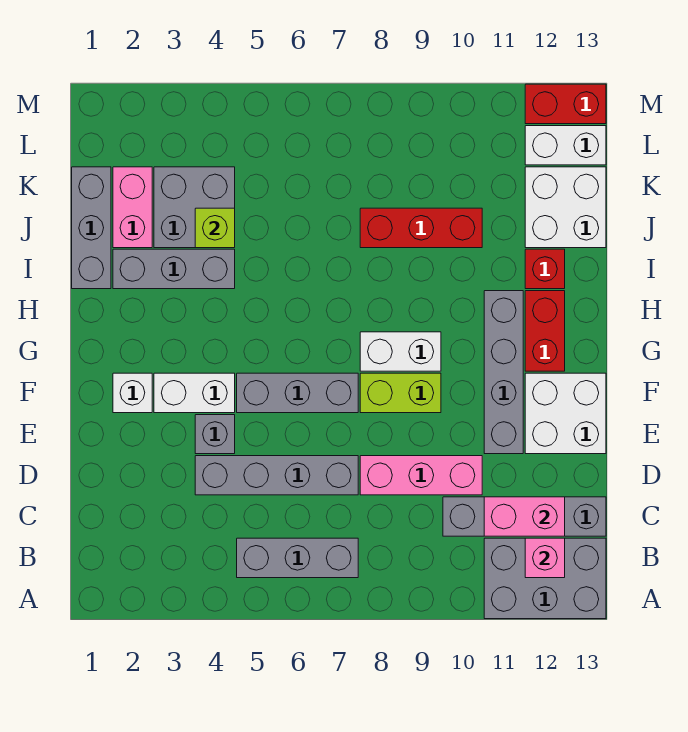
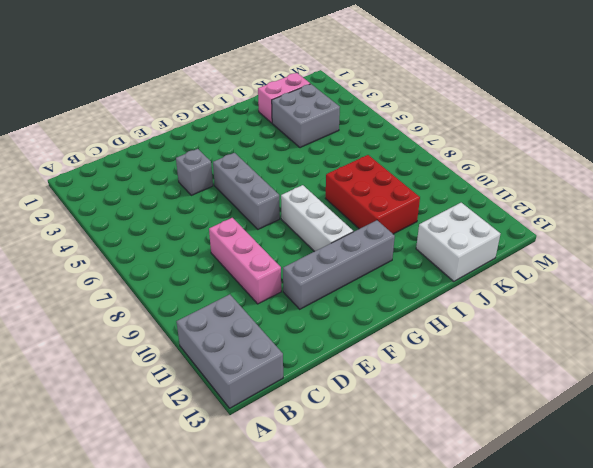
white 1x3 brick [281,185,353,252] -> white 1x2 brick [360,332,441,371]
red 2x3 brick [325,155,420,234] -> red 1x3 brick [360,208,482,248]
none -> grey 1x3 brick [237,538,358,578]
none -> grey 1x4 brick [443,497,606,536]
none -> grey 1x4 brick [195,456,358,495]

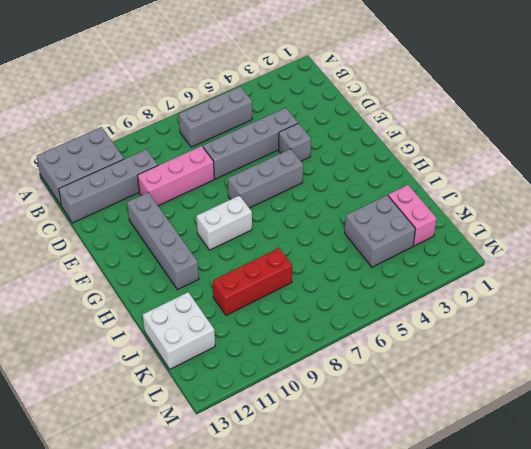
none -> white 2x2 brick [525,373,606,454]
none -> white 1x1 brick [113,373,152,413]
none -> white 1x2 brick [154,373,235,413]

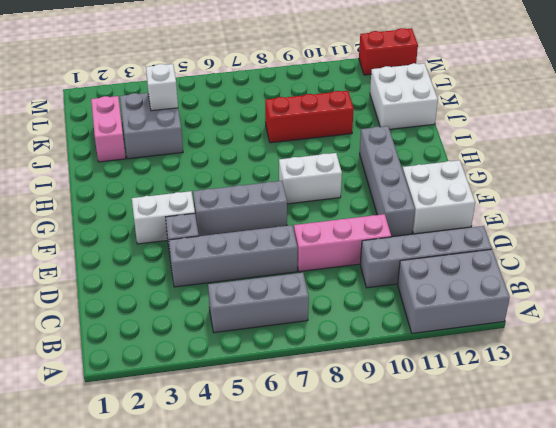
white 1x1 brick [146,64,178,111] -> white 1x1 brick moved to [113,373,152,413]
none -> lime 1x2 brick [360,373,441,413]
none -> red 1x2 brick [525,291,565,371]
none -> grey 1x3 brick [72,167,111,289]

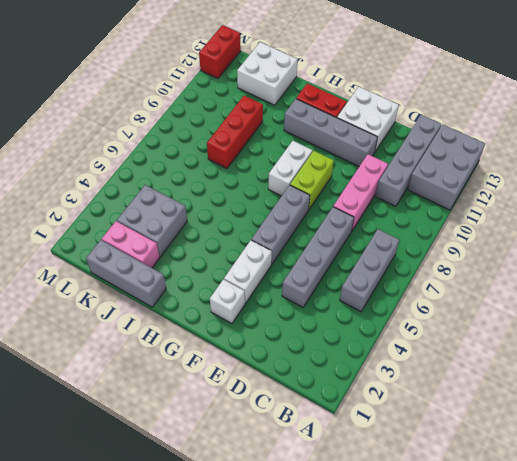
none -> grey 1x1 brick [195,415,235,454]
none -> grey 1x3 brick [113,249,235,289]
none -> red 1x1 brick [525,249,565,289]

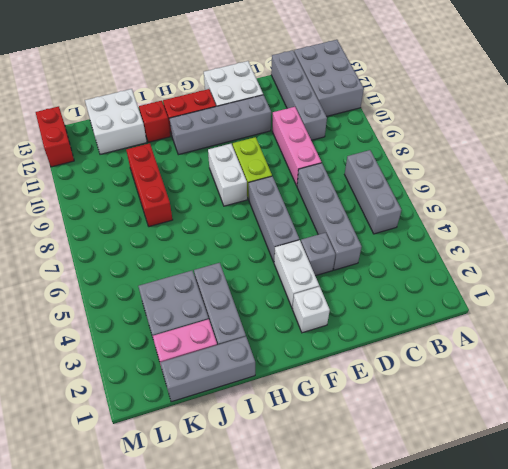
none -> white 1x2 brick [525,126,606,165]
none -> pink 1x1 brick [525,538,565,578]
none -> pink 1x2 brick [484,497,565,536]

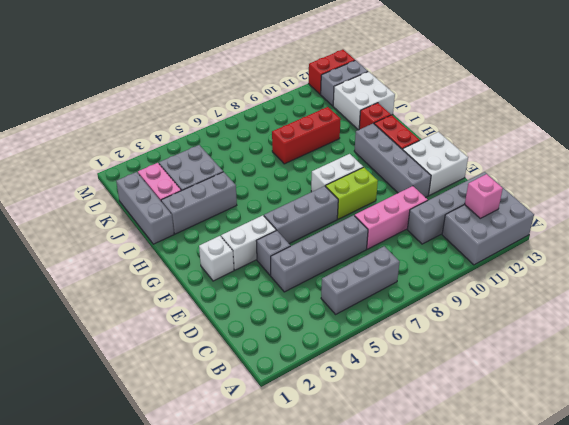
grey 1x2 brick [321,60,368,106] -> white 1x2 brick [525,126,606,165]
none -> pink 1x2 brick [484,497,565,536]
none -> lime 1x1 brick [195,208,235,248]

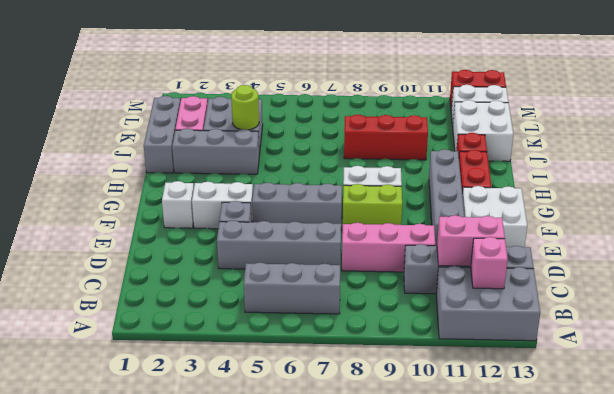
lime 1x1 round brick [231,85,259,130] -> lime 1x1 brick [195,208,235,248]

